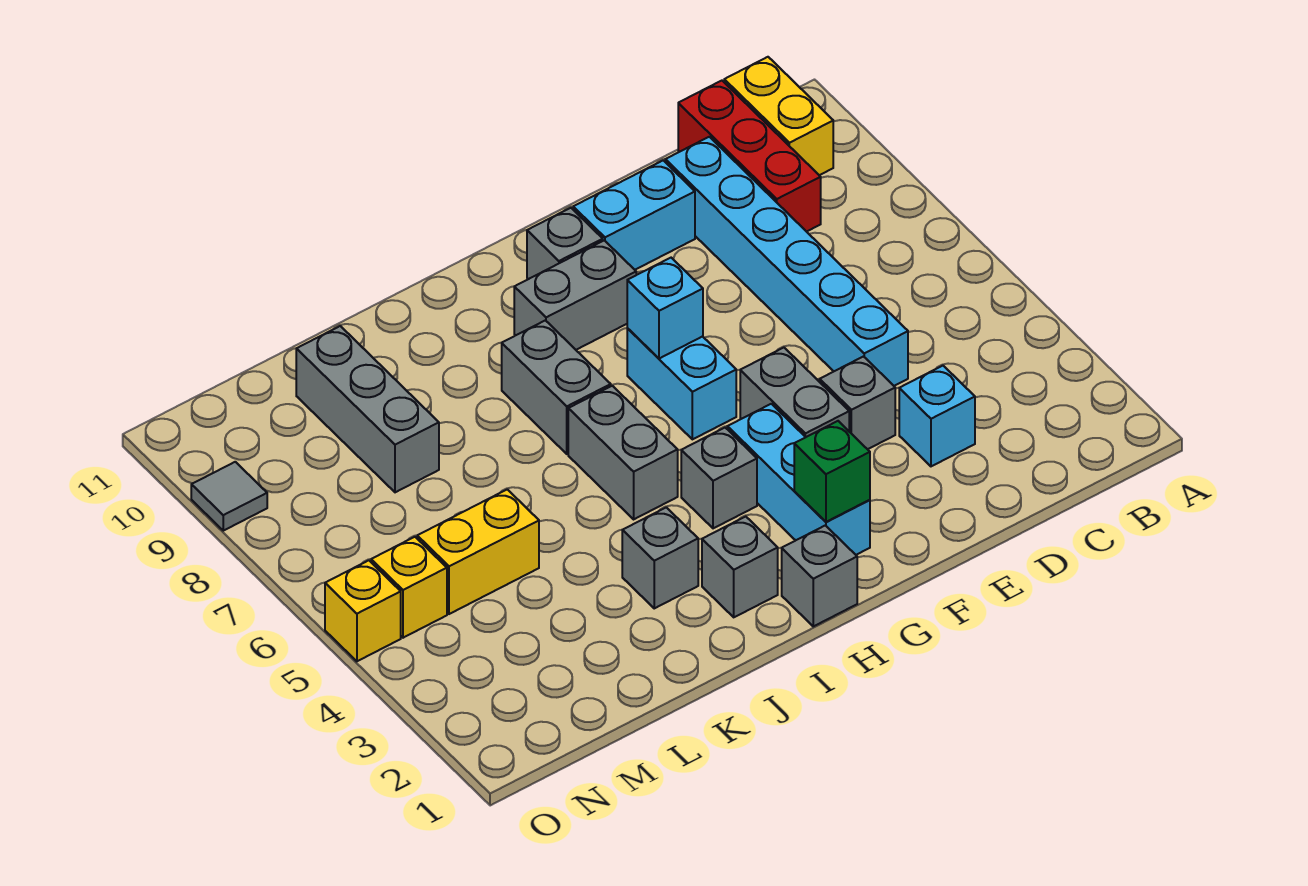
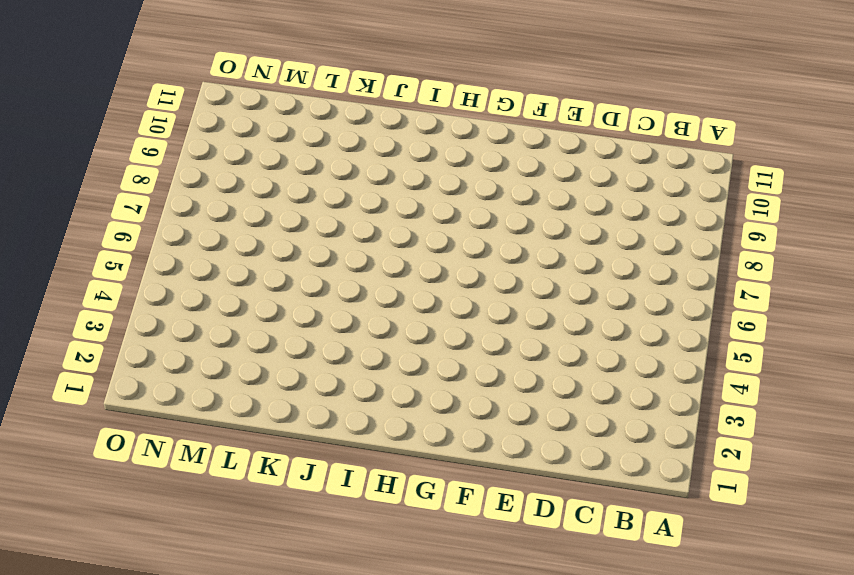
none -> yellow 1x2 brick [724,57,833,175]
none -> red 1x3 brick [678,81,821,232]
none -> cyan 1x1 brick [899,366,975,466]

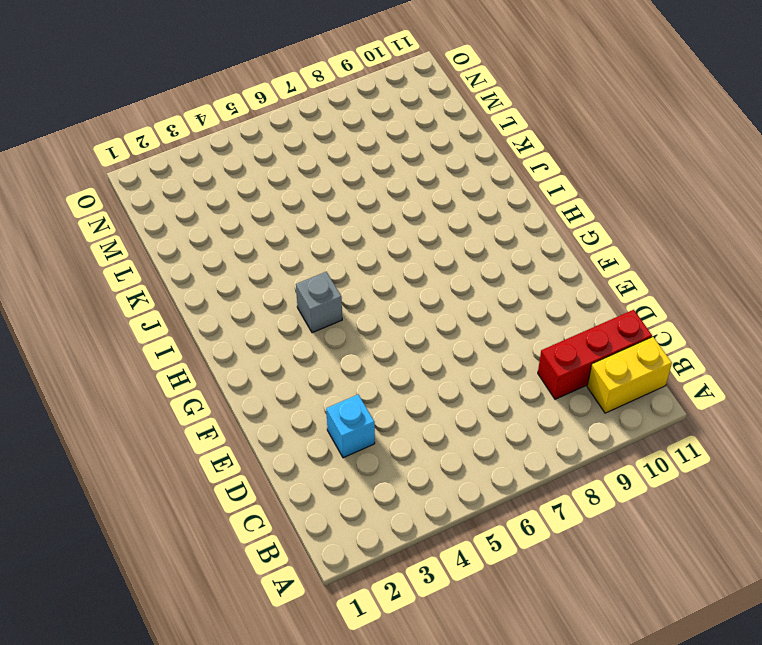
none -> cyan 1x6 brick [665,137,908,386]
none -> grey 1x1 brick [820,357,895,449]
none -> cyan 1x2 brick [573,161,695,270]

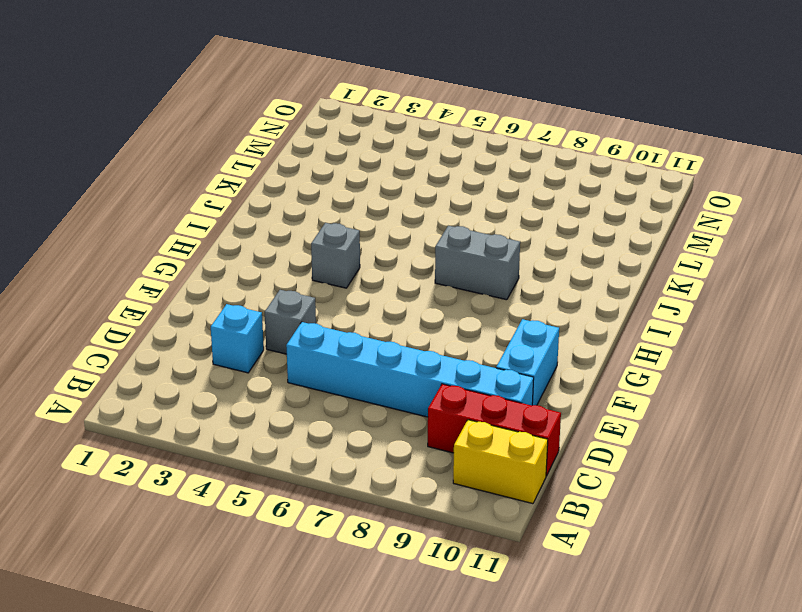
none -> grey 1x2 brick [740,348,849,437]
none -> cyan 1x3 brick [727,404,870,555]
none -> cyan 1x2 brick [627,328,736,439]

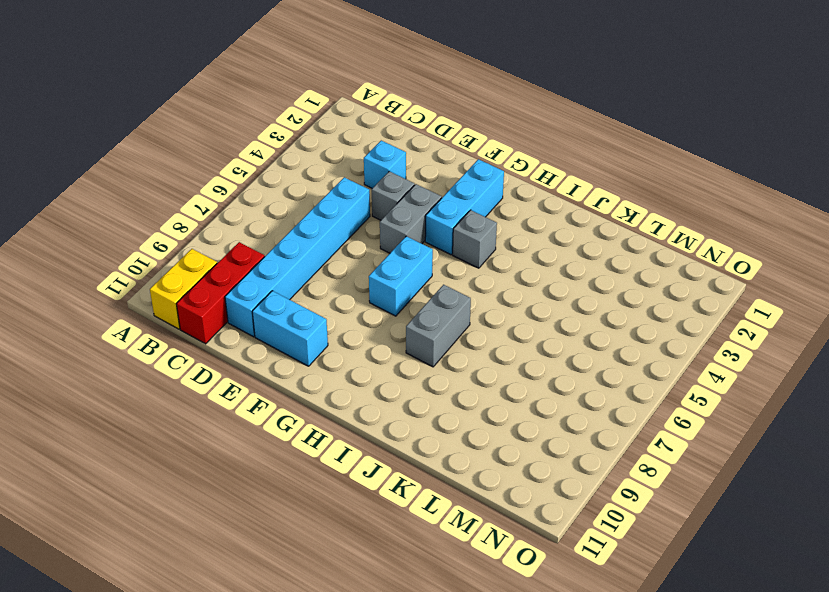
none -> grey 1x2 brick [514,240,636,350]
none -> grey 1x1 brick [527,208,603,279]
none -> grey 1x1 brick [782,525,857,626]

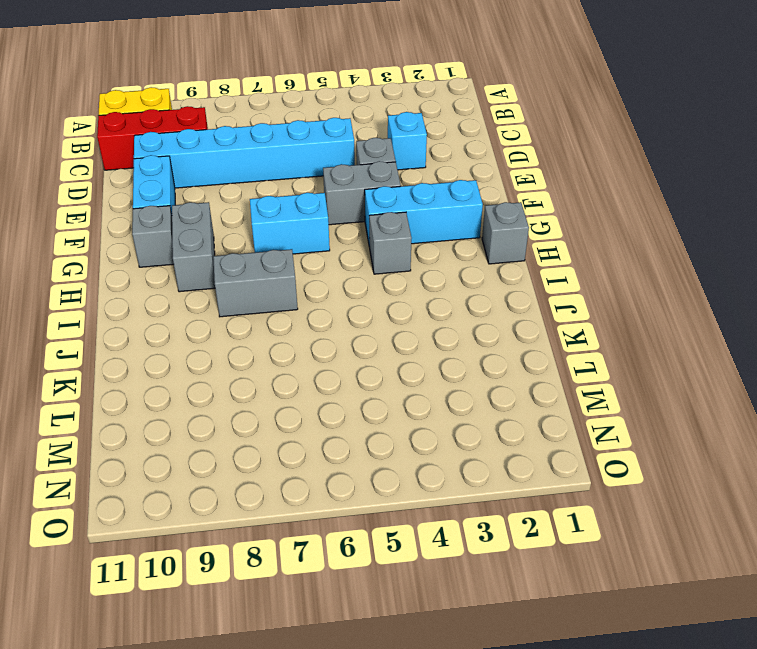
none -> grey 1x1 brick [702,517,778,617]
none -> grey 1x2 brick [568,386,678,519]
none -> grey 1x1 brick [622,507,698,608]

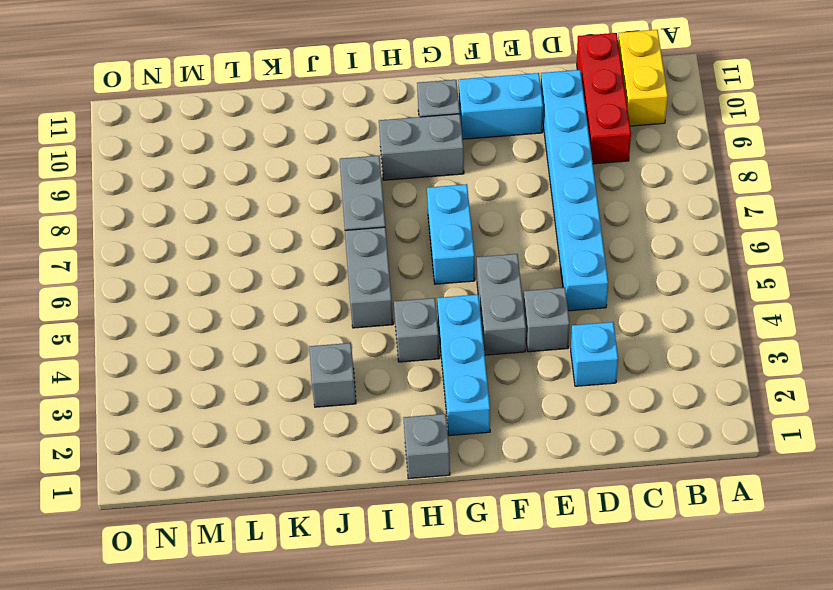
none -> grey 1x1 brick [702,517,778,617]
none -> yellow 1x2 brick [417,489,539,614]
none -> grey 1x3 brick [296,326,439,492]

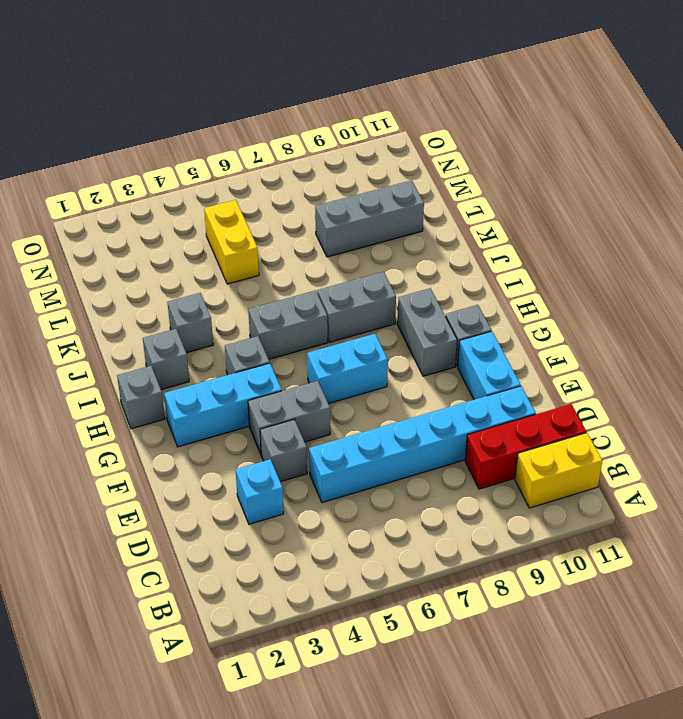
none -> yellow 1x1 brick [371,537,447,638]
none -> yellow 1x1 brick [325,560,401,661]
none -> grey 1x1 tile [191,462,267,531]

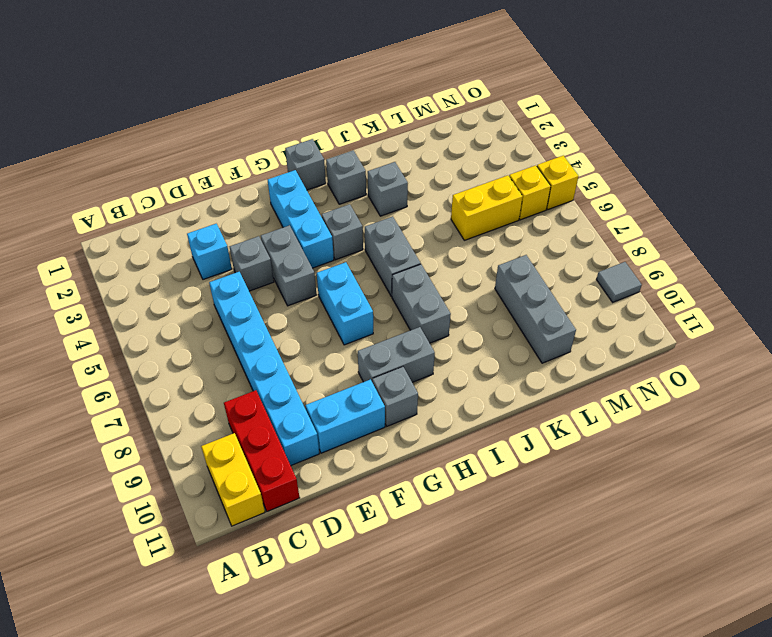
none -> green 1x1 brick [794,421,870,522]
none -> cyan 1x1 brick [627,258,703,359]

